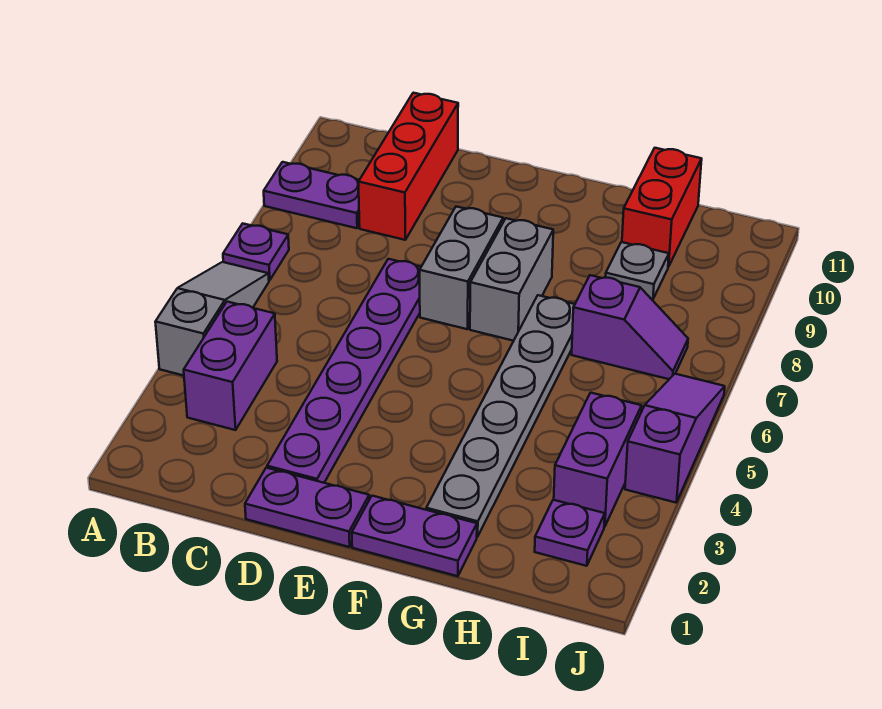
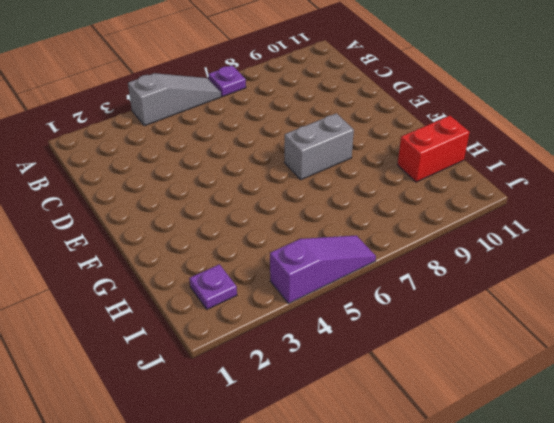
none -> purple 1x2 plate [264,162,359,228]
none -> purple 1x2 brick [184,302,277,430]
none -> red 1x3 brick [358,93,458,240]

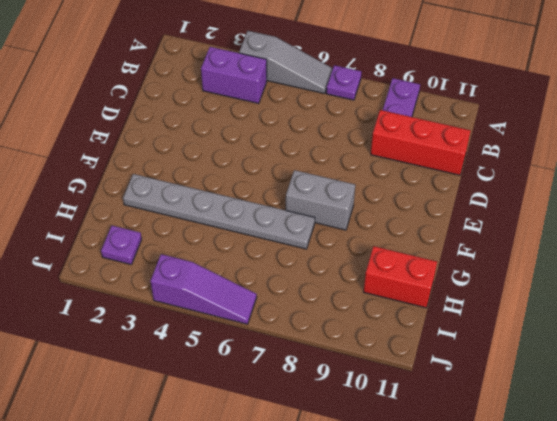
none -> purple 1x2 plate [245,468,369,547]
none -> purple 1x6 plate [267,259,421,483]
none -> grey 1x2 brick [420,207,503,329]

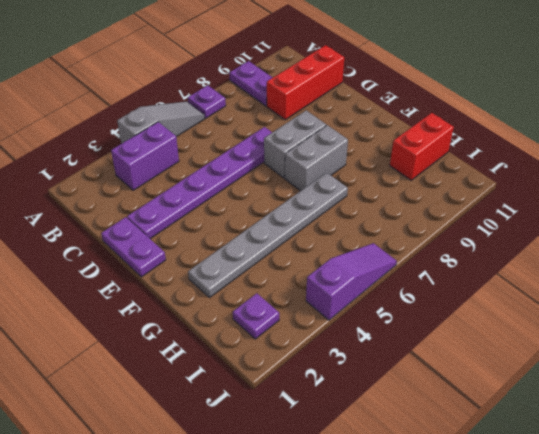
none -> purple 1x2 plate [352,496,477,576]
none -> purple 1x2 slope [572,275,688,379]
none -> grey 1x1 plate [606,242,669,300]

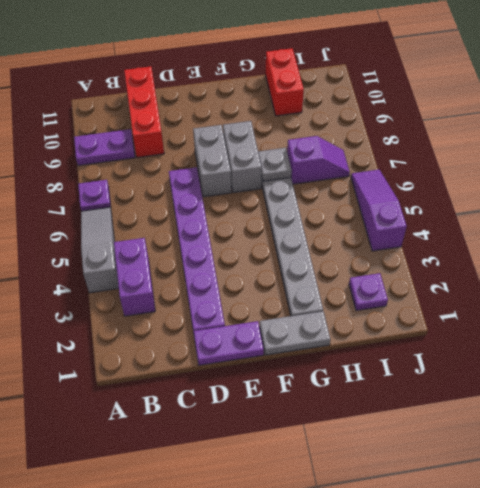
grey 1x2 plate [260,311,330,355] -> purple 1x2 plate [352,496,477,576]
grey 1x1 plate [258,148,292,181] -> grey 1x1 plate moved to [606,242,669,300]
none -> purple 1x2 brick [554,393,642,527]

